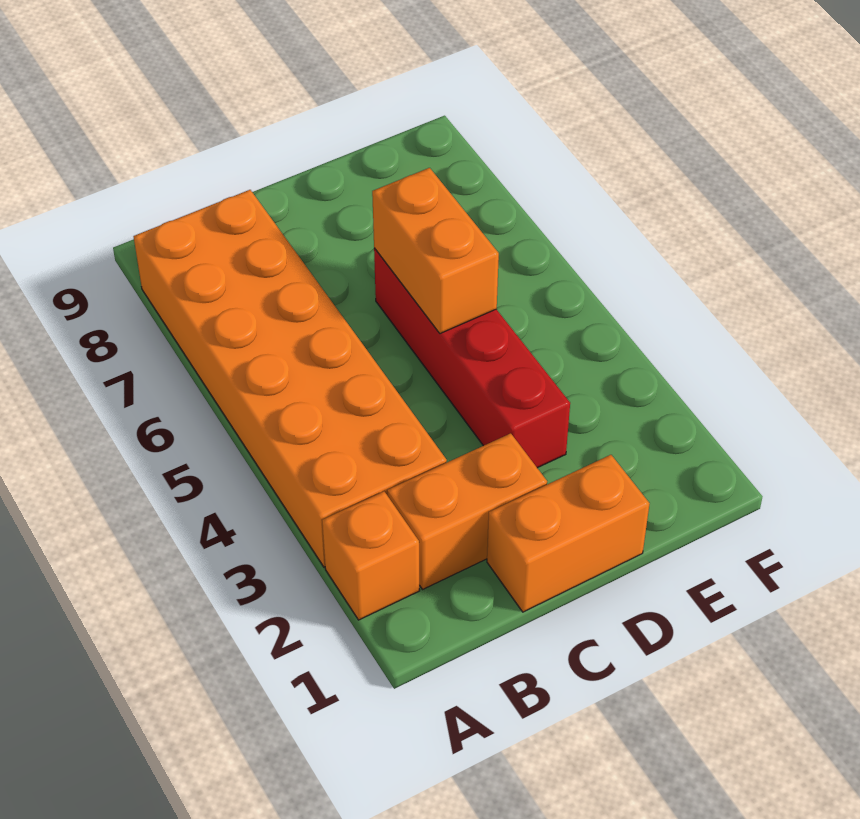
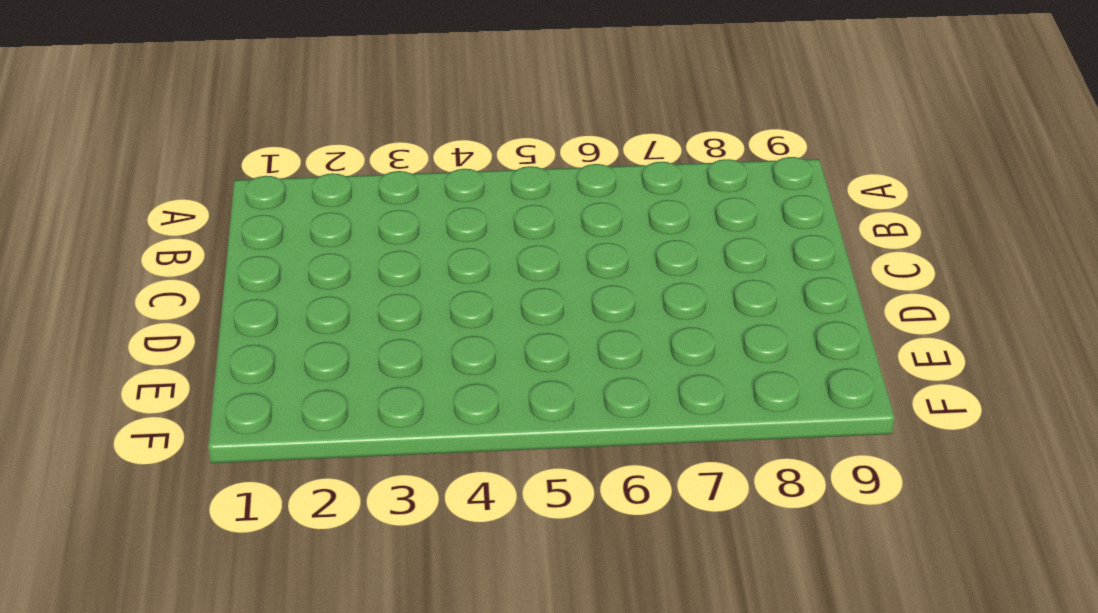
none -> orange 1x1 brick [322,492,420,620]
none -> orange 2x6 brick [134,190,447,567]

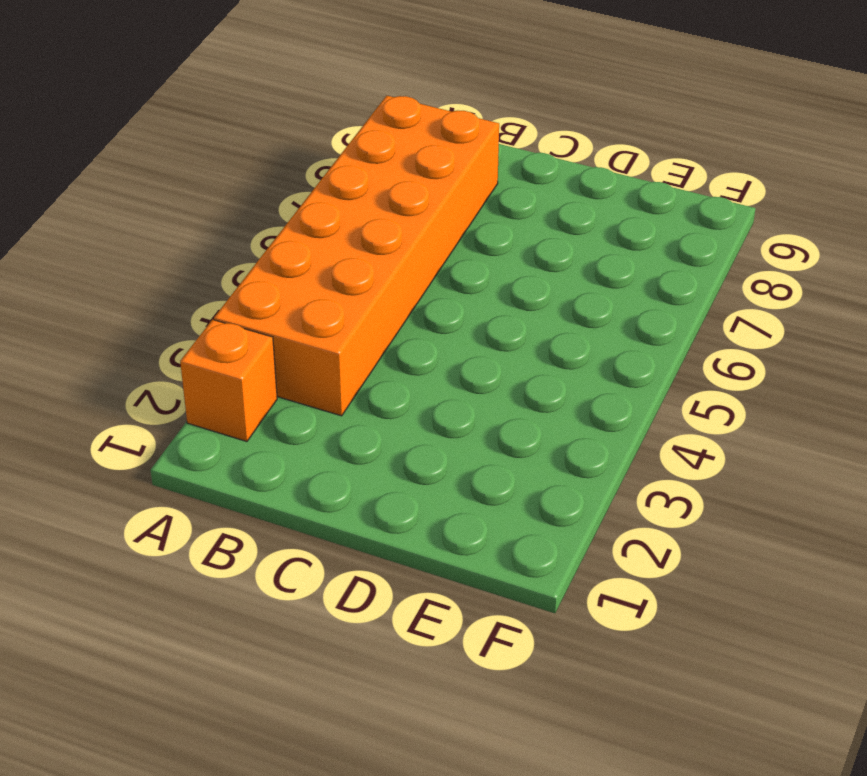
none -> orange 1x2 brick [387,433,547,589]
none -> orange 1x2 brick [487,455,650,612]

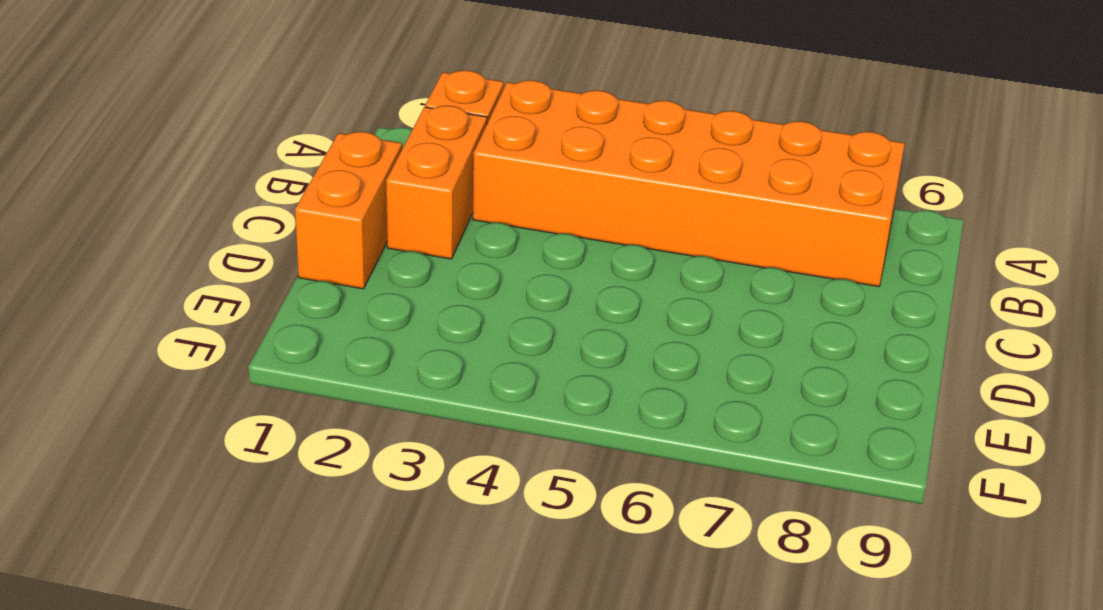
none -> red 1x4 brick [374,248,570,468]
none -> orange 1x2 brick [372,168,499,333]

